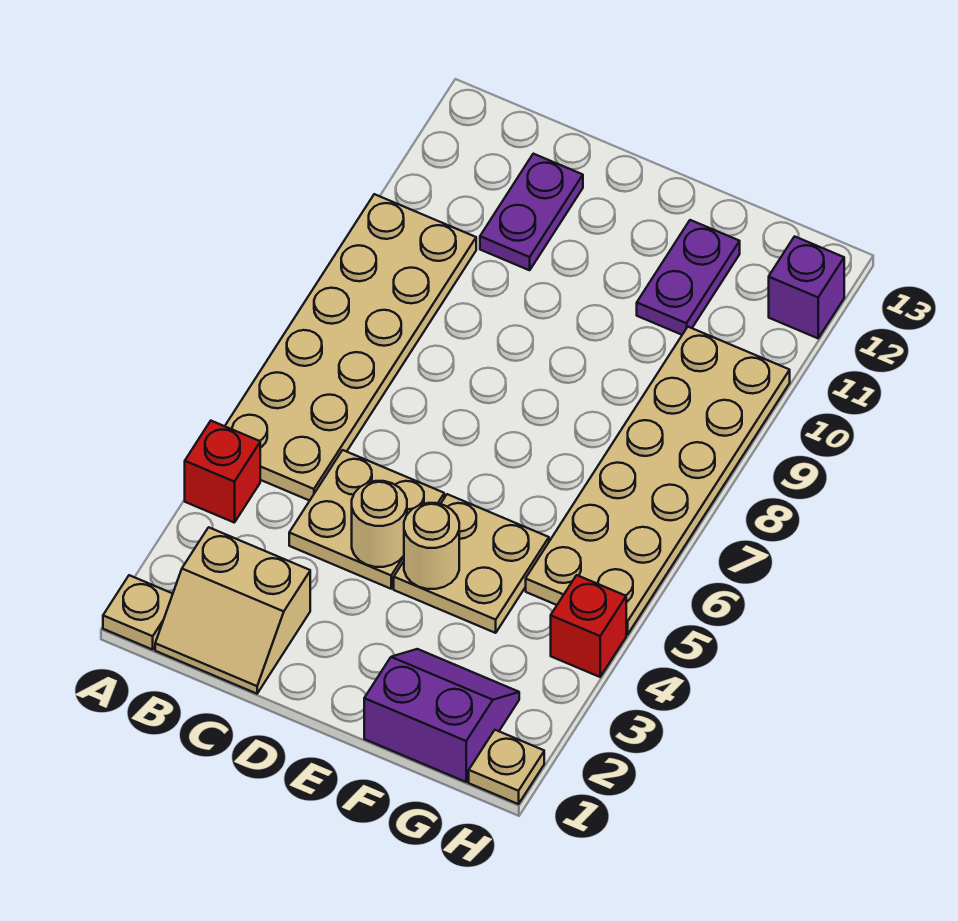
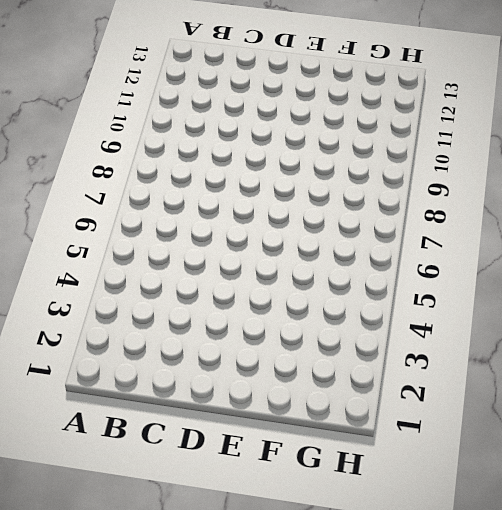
none -> tan 1x1 plate [103,575,173,650]
none -> red 1x1 brick [185,421,260,523]
none -> tan 2x6 plate [225,194,476,501]

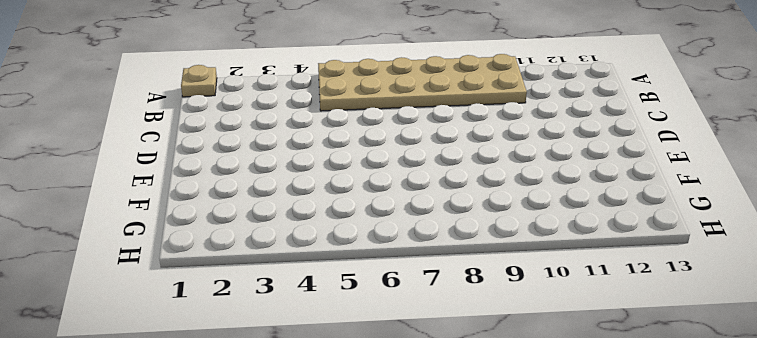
none -> red 1x1 brick [185,421,260,523]
none -> tan 2x2 slope [155,527,310,694]
none -> tan 2x2 plate [289,450,444,589]

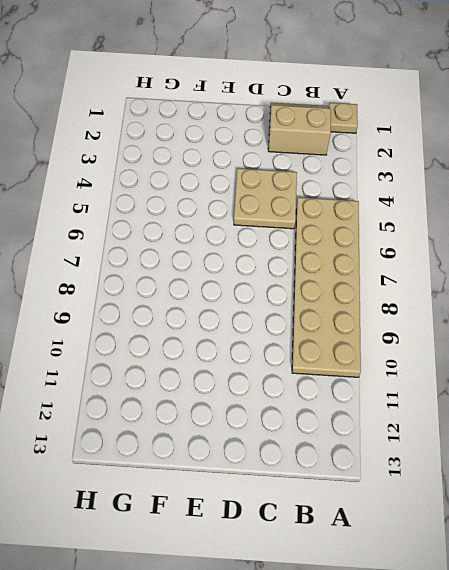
none -> red 1x1 brick [185,421,260,523]
none -> purple 1x2 plate [480,154,583,270]
none -> tan 2x2 plate [394,494,549,633]

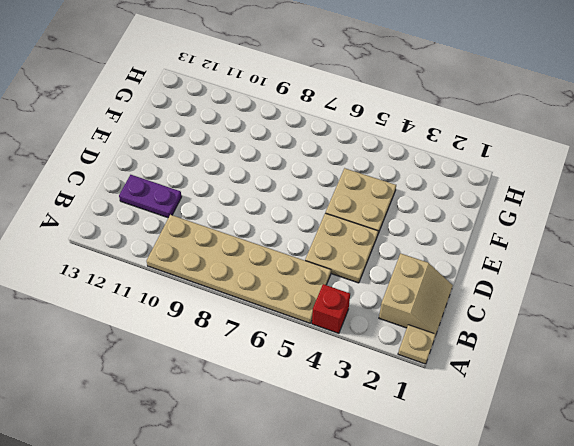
none -> purple 2x2 slope [364,649,519,782]
none -> purple 1x2 plate [637,220,740,335]
none -> tan 2x6 plate [526,327,790,635]

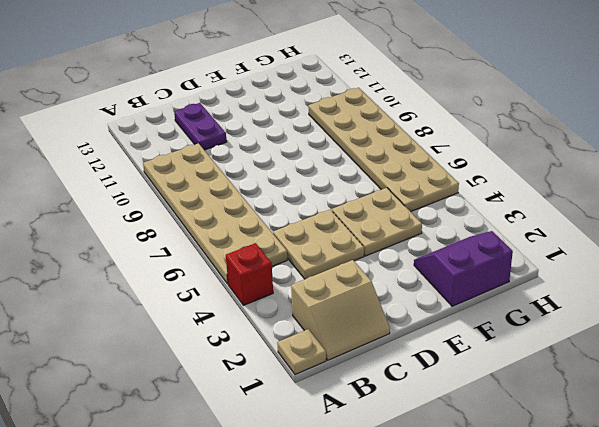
none -> purple 1x2 plate [637,220,740,335]
none -> tan 1x1 plate [469,730,544,804]
none -> red 1x1 brick [551,575,626,677]

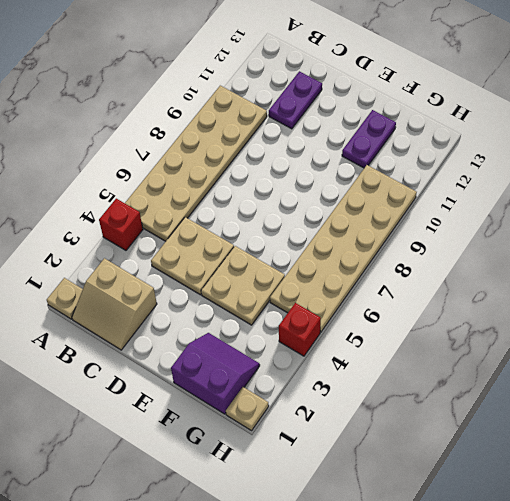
none -> purple 1x1 brick [769,236,844,338]
none -> tan 1x1 round brick [352,481,407,567]
none -> tan 1x1 round brick [404,503,459,589]

